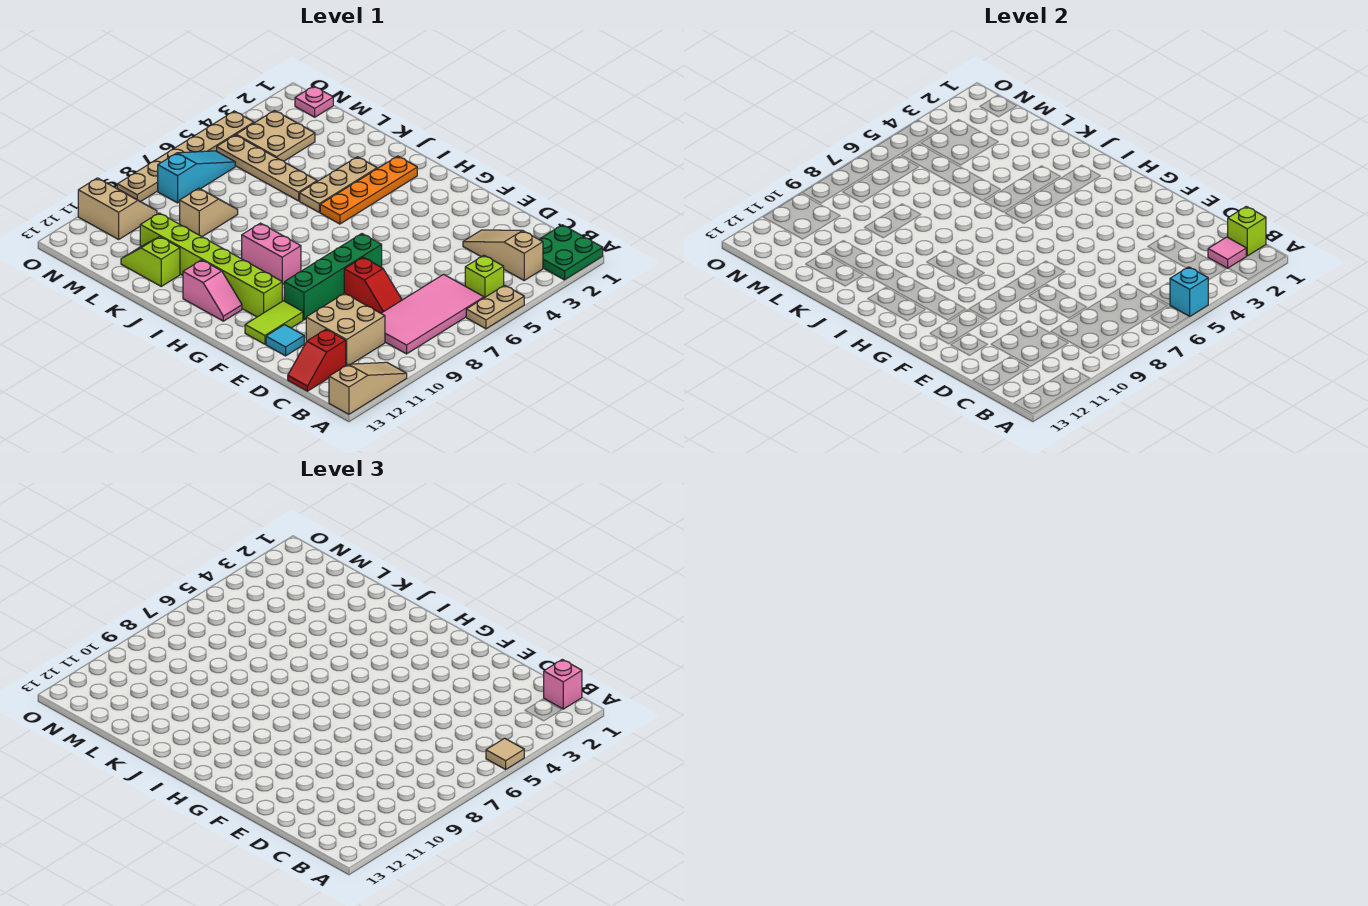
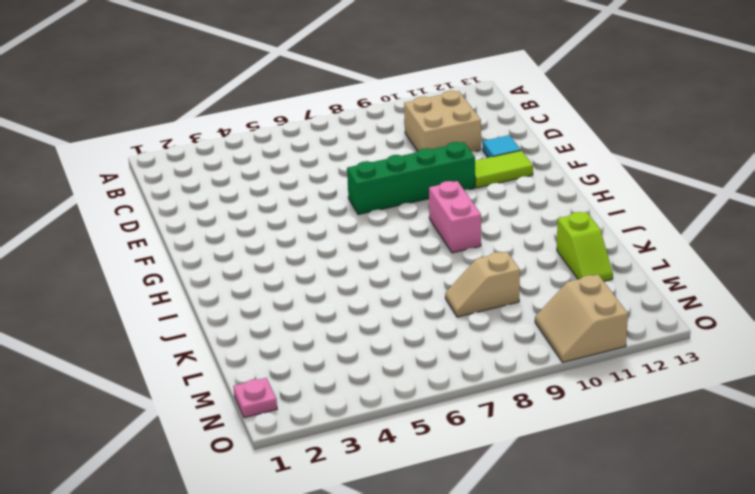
none -> green 2x2 plate [539,225,603,280]
none -> tan 1x2 plate [466,285,524,329]
none -> tan 1x3 slope [329,362,407,414]
none -> tan 1x3 slope [463,230,543,280]

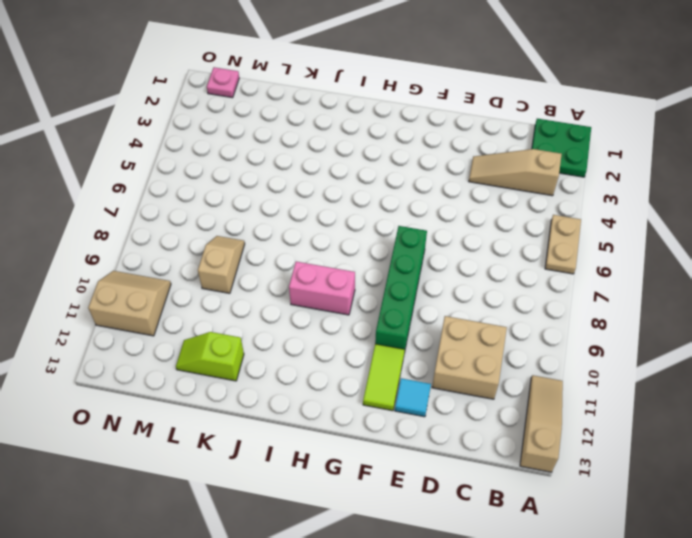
none -> lime 1x1 brick [465,255,504,298]
none -> pink 2x4 tile [381,274,484,354]
none -> red 1x2 slope [288,329,346,391]
none -> red 1x2 slope [344,257,402,313]

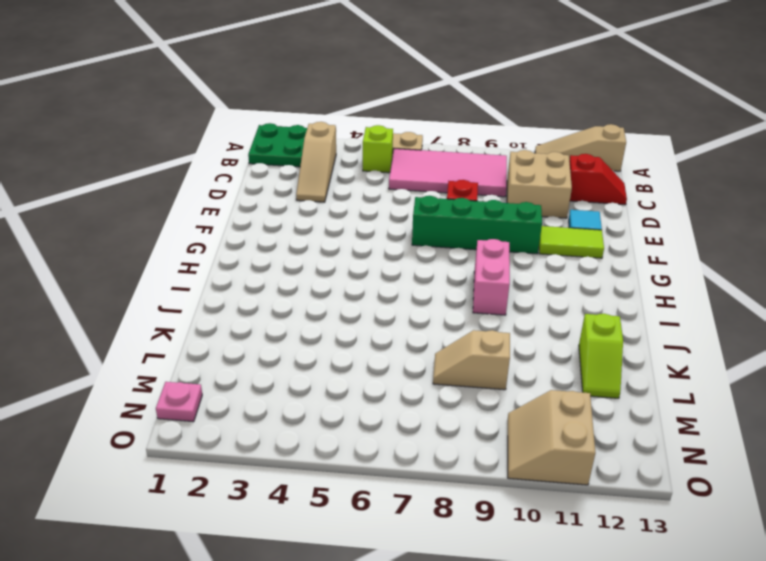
none -> lime 1x6 brick [140,213,282,317]
none -> pink 1x2 slope [183,260,242,321]
none -> orange 1x4 plate [320,156,417,224]
none -> tan 1x3 plate [300,157,377,212]

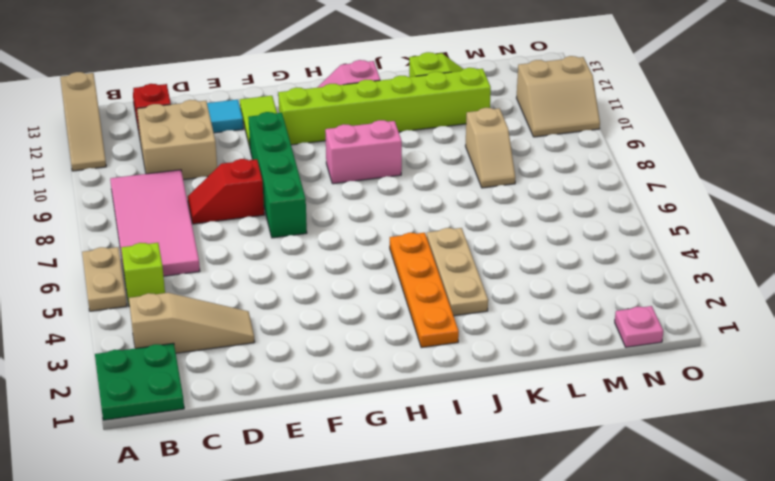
none -> tan 1x4 plate [217,135,317,201]
none -> tan 2x2 plate [236,111,315,161]
none -> cyan 1x3 slope [158,151,235,203]
none -> tan 1x6 plate [117,111,254,202]

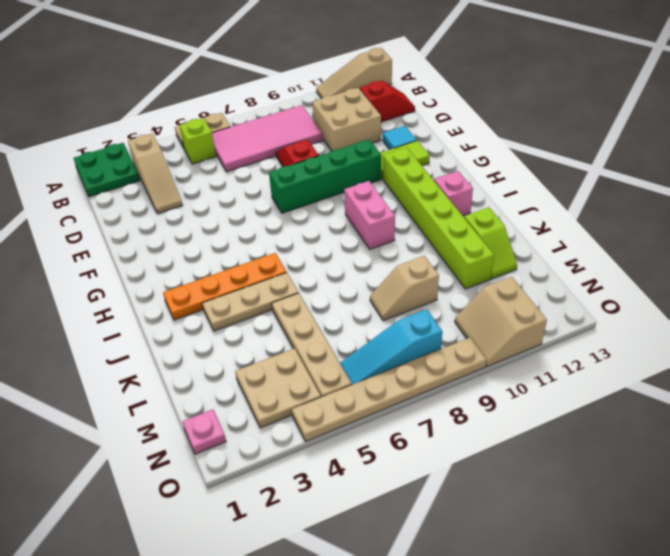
none -> cyan 1x1 brick [1170,267,1208,317]
none -> lime 1x1 brick [1228,206,1266,256]
none -> pink 1x1 tile [1208,237,1246,268]
none -> tan 1x1 tile [486,738,524,769]

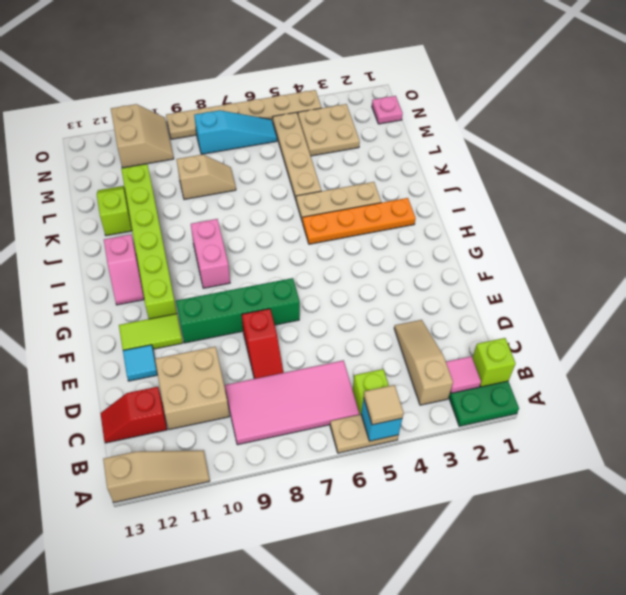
none -> pink 1x1 brick [544,659,582,709]

